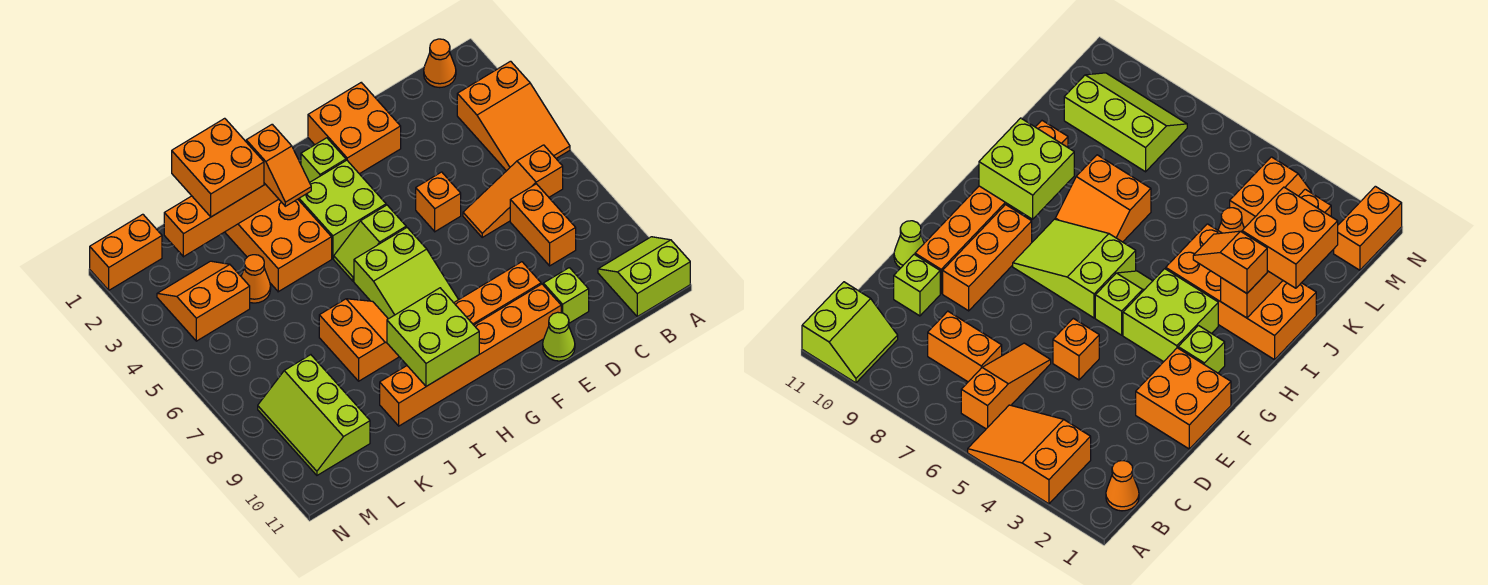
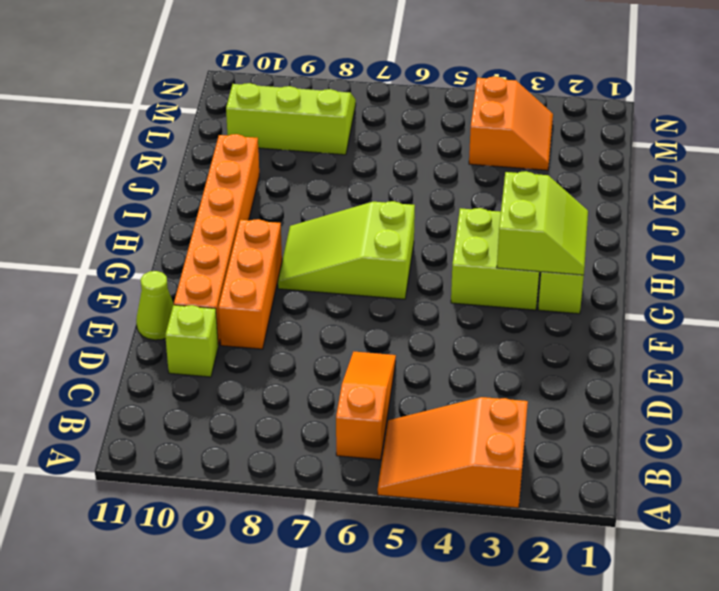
lime 2x2 slope [497,171,588,275] -> lime 2x2 slope moved to [598,237,690,316]
none -> orange 1x1 cone [424,39,456,88]
none -> orange 1x2 brick [510,184,576,266]
none -> orange 2x2 brick [308,83,401,174]

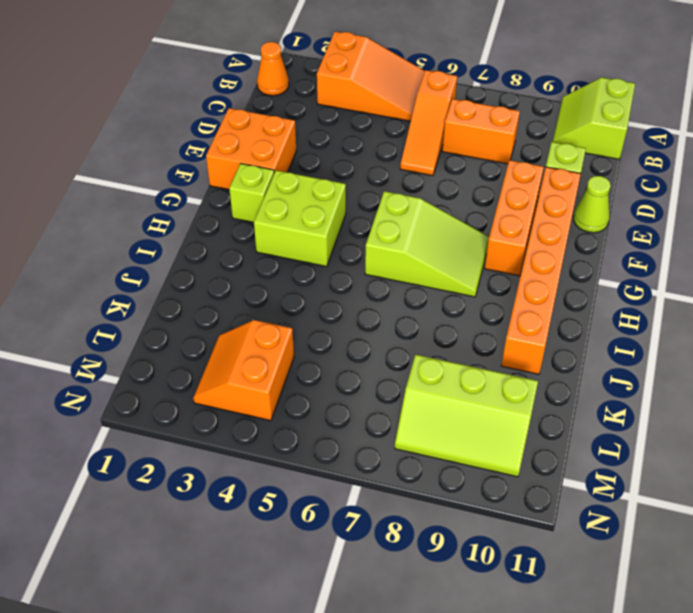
none -> orange 1x1 brick [416,172,461,232]
none -> lime 1x2 slope [334,205,406,281]
none -> orange 2x4 brick [225,199,332,292]

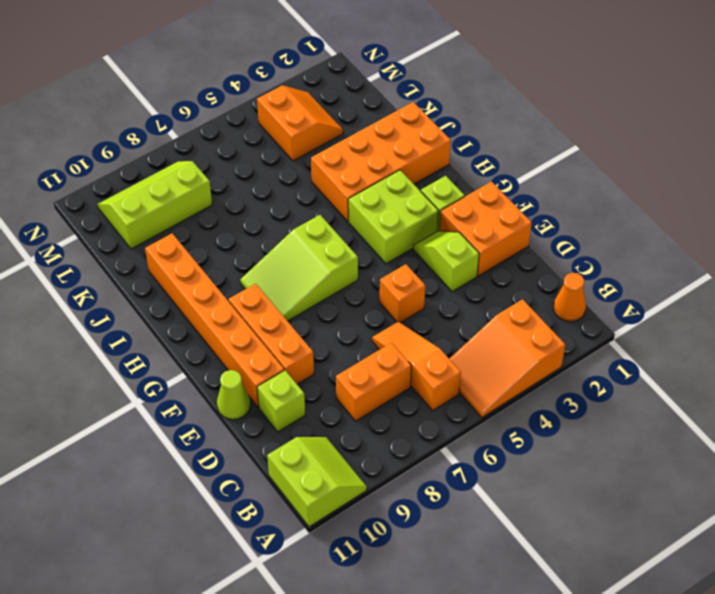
lime 1x2 slope [413,231,479,292] -> lime 1x2 slope moved to [334,205,406,281]
none -> orange 2x2 slope [319,299,399,381]
none -> orange 1x1 cone [241,255,271,303]
none -> orange 1x2 brick [90,214,162,290]

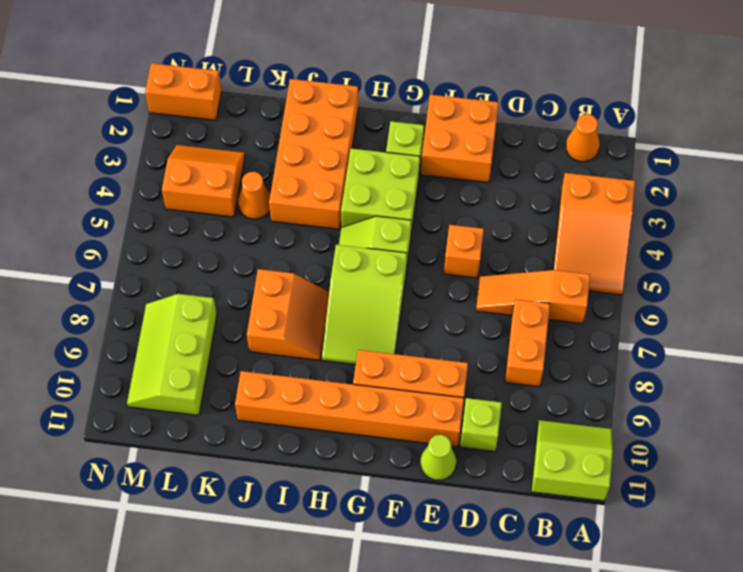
none -> lime 2x2 brick [387,288,479,386]
none -> orange 1x4 brick [164,183,278,257]
none -> orange 1x2 slope [246,124,311,206]

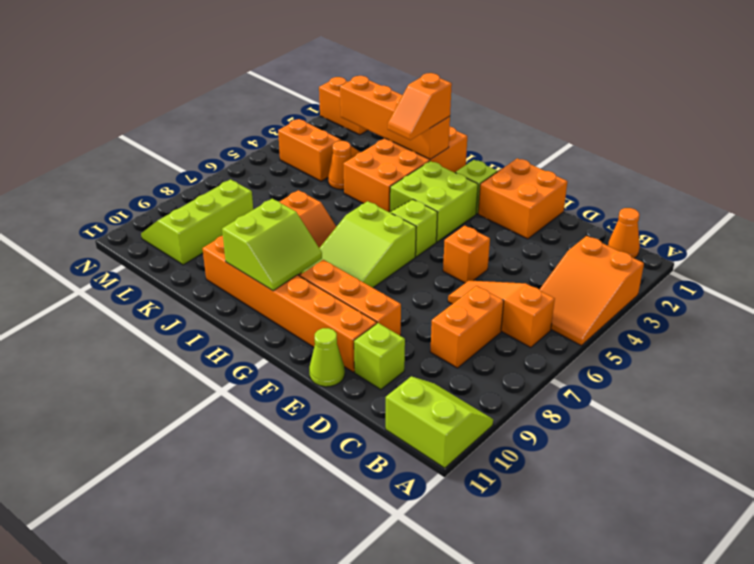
lime 2x2 slope [222,199,322,291] -> lime 2x2 brick [387,288,479,386]
none -> orange 2x2 brick [172,118,264,217]

